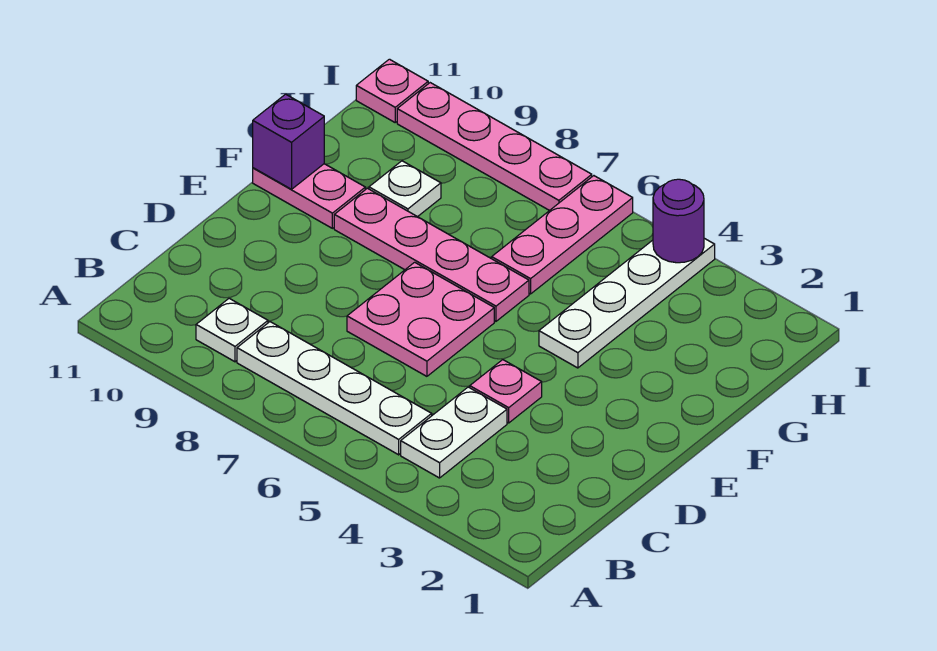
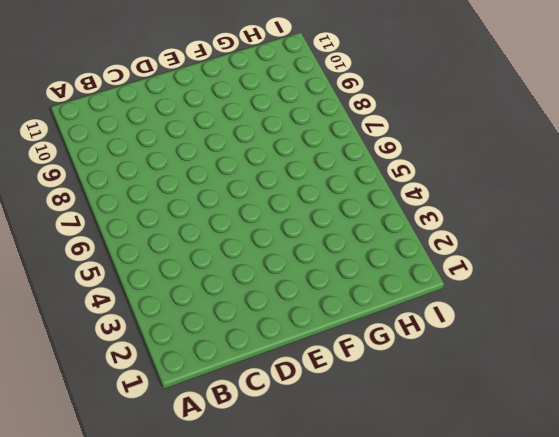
none -> white 1x2 plate [401,387,507,478]
none -> white 1x4 plate [237,322,432,455]
none -> white 1x1 plate [196,298,268,362]

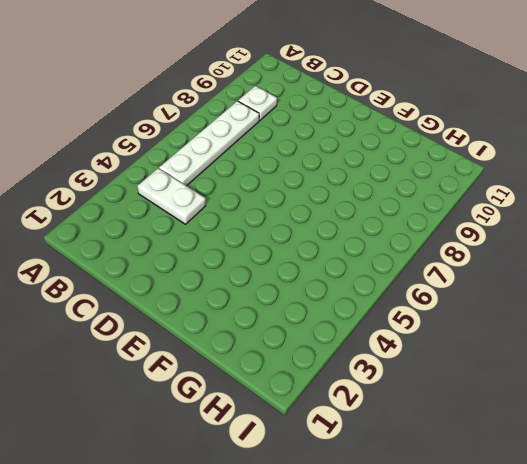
none -> pink 1x1 plate [470,360,542,423]
none -> pink 2x2 plate [347,262,494,376]
none -> white 1x4 plate [539,238,715,368]

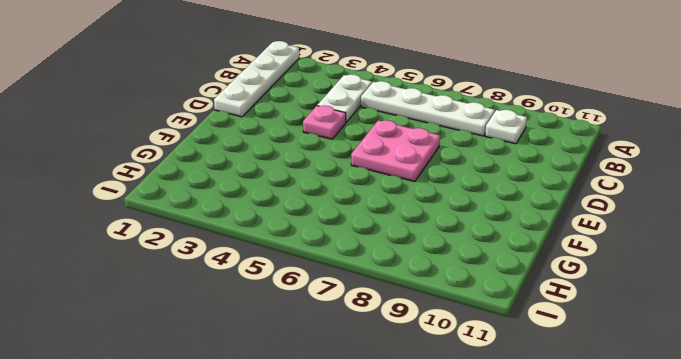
white 1x4 plate [214,41,299,117] -> white 1x4 plate moved to [539,238,715,368]
none -> pink 1x4 plate [334,188,529,321]
none -> pink 1x2 plate [253,164,365,228]
none -> pink 1x3 plate [492,176,633,294]

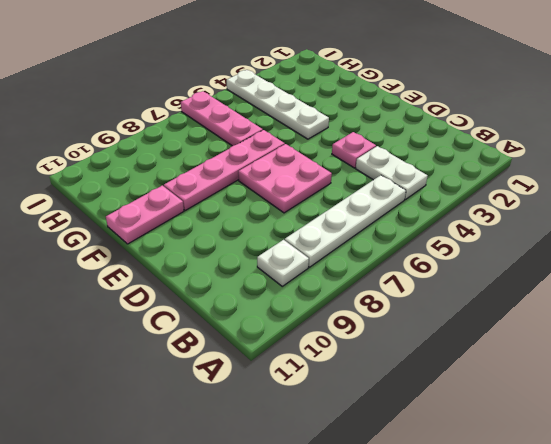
none -> white 1x1 plate [369,161,441,217]
none -> pink 1x4 plate [397,83,592,211]
none -> pink 1x1 plate [356,59,428,122]

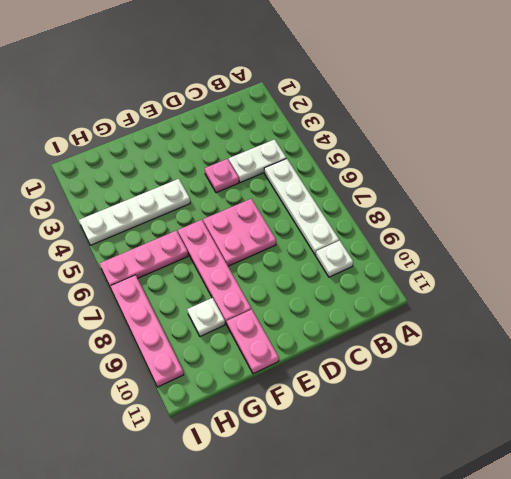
none -> pink 1x1 plate [356,59,428,122]
none -> purple 1x1 brick [253,94,324,189]
none -> purple 1x1 round brick [653,179,704,263]

